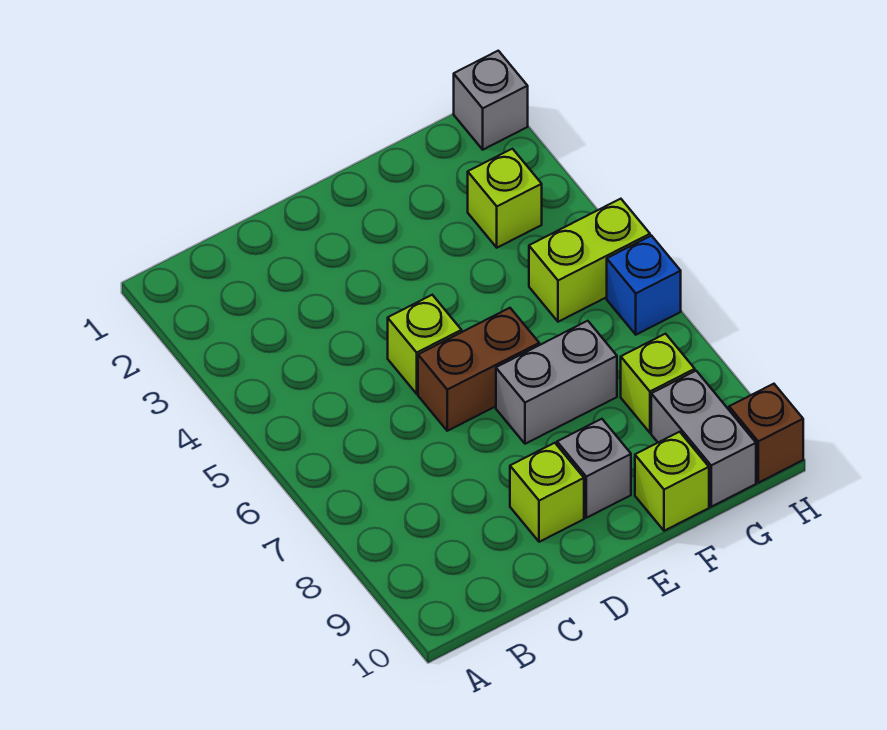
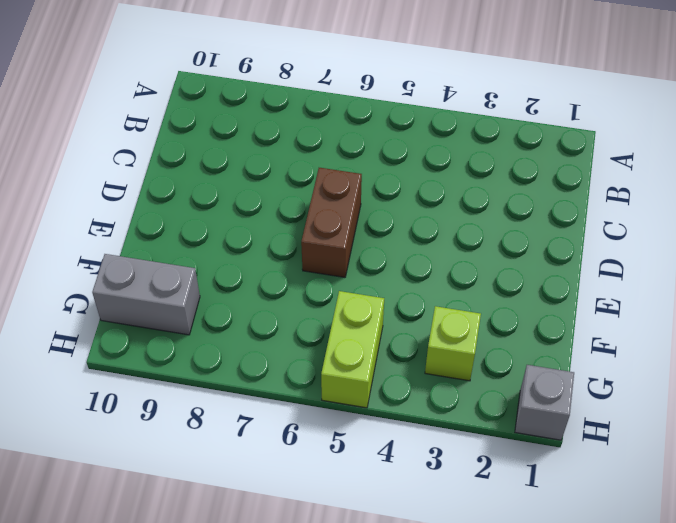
none -> lime 1x1 brick [388,295,462,394]
none -> lime 1x1 brick [510,443,584,542]
none -> grey 1x2 brick [496,321,617,444]

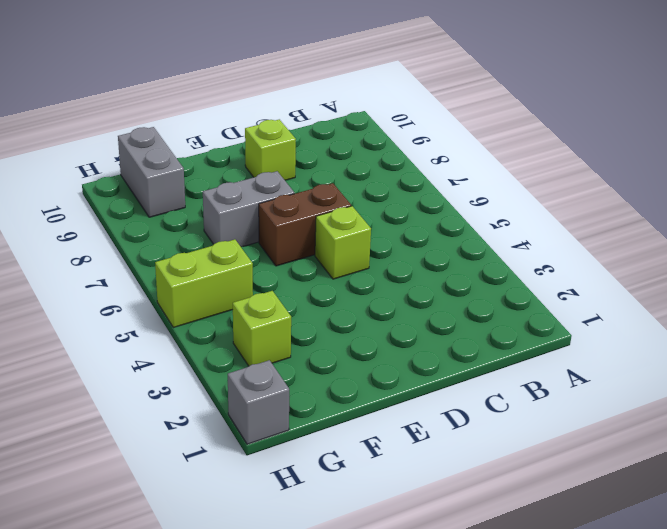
none -> grey 1x1 brick [557,419,631,518]
none -> lime 1x1 brick [635,432,709,531]
none -> lime 1x1 brick [621,334,695,433]

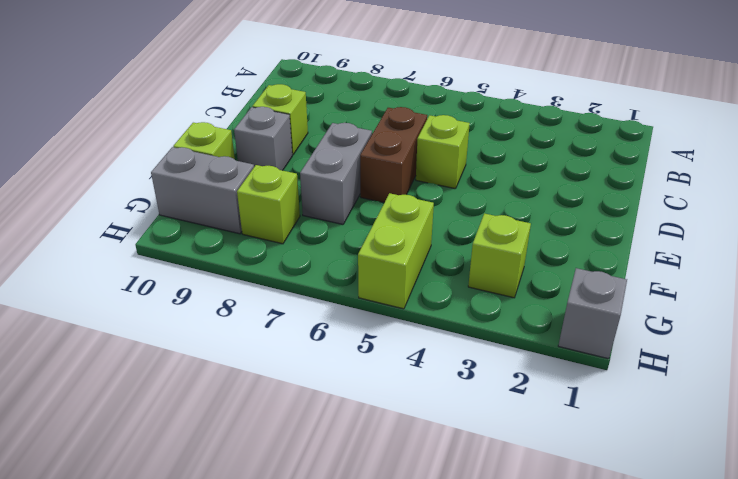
none -> blue 1x1 brick [607,236,681,335]
none -> brown 1x1 brick [729,384,803,483]

